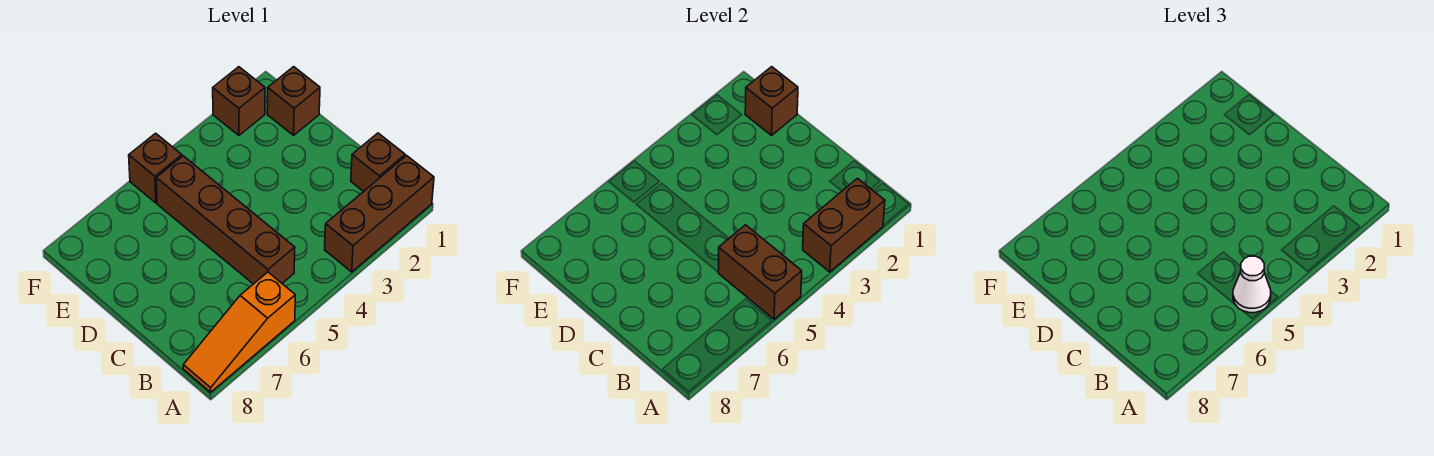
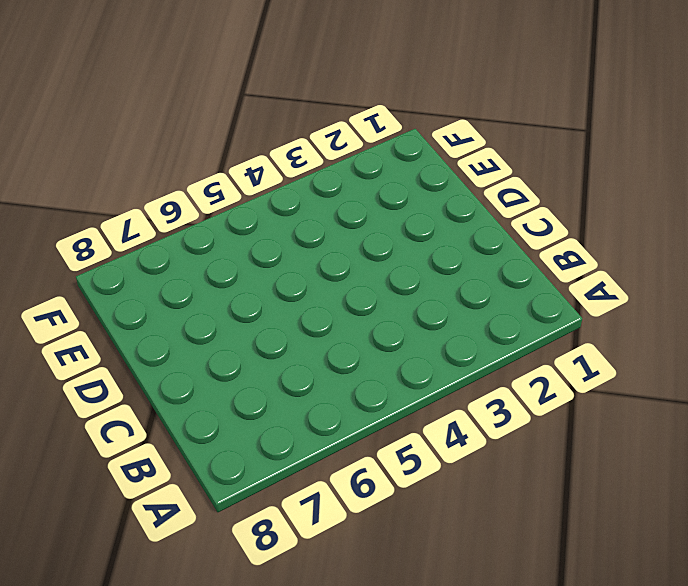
none -> brown 1x3 brick [325,156,434,272]
none -> orange 1x3 slope [183,272,295,392]

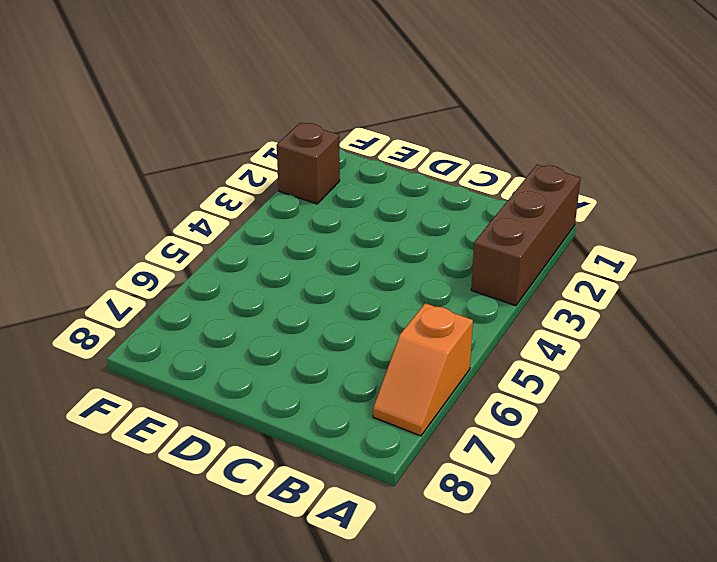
orange 1x2 slope [373,303,473,436] -> orange 1x3 slope [183,272,295,392]
none -> brown 1x1 brick [351,133,405,192]
none -> brown 1x4 brick [156,156,295,284]

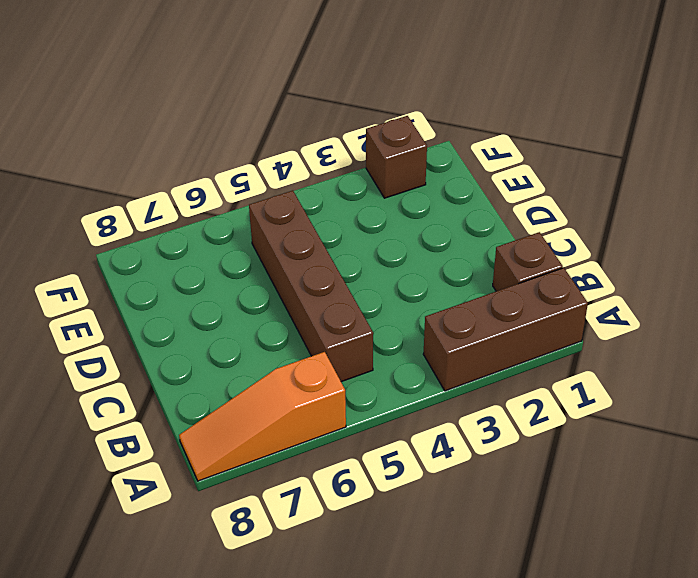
none -> brown 1x1 brick [267,67,320,135]
none -> brown 1x1 brick [129,133,182,203]

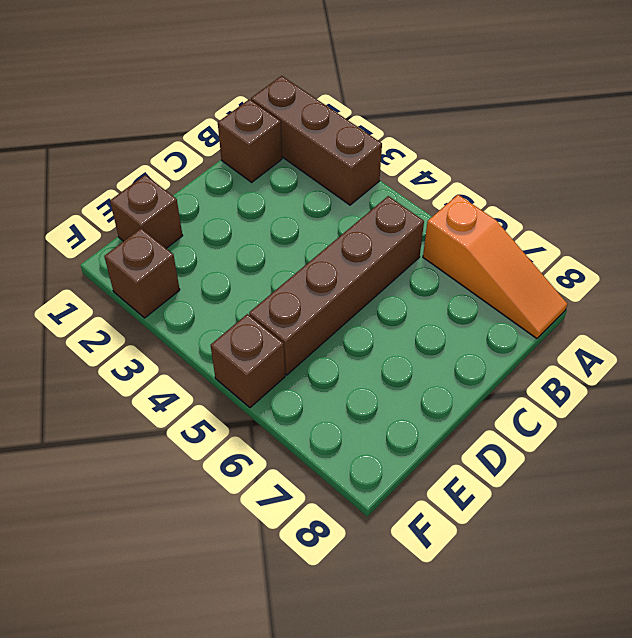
none -> brown 1x2 brick [803,178,885,272]
none -> brown 1x2 brick [718,225,802,319]

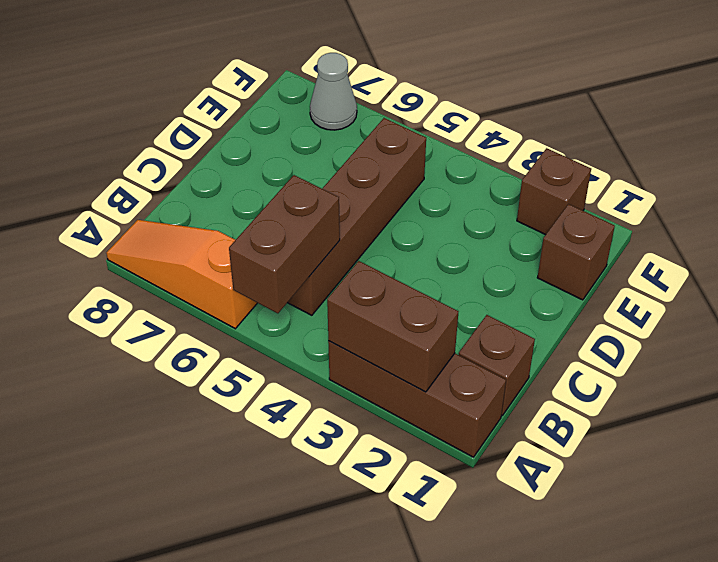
grey 1x1 cone [310,53,357,130] -> none
none -> brown 1x1 brick [129,133,182,203]
none -> brown 1x1 brick [745,67,798,135]

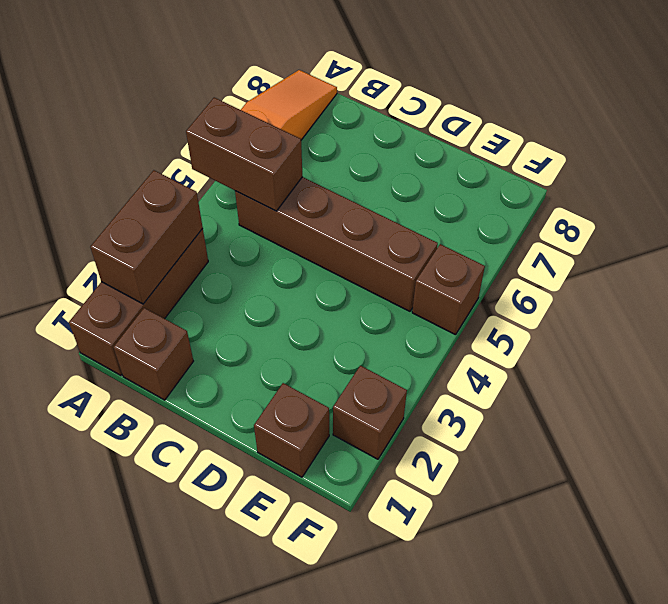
none -> brown 1x1 brick [745,67,798,135]
none -> white 1x1 cone [1233,256,1271,313]

